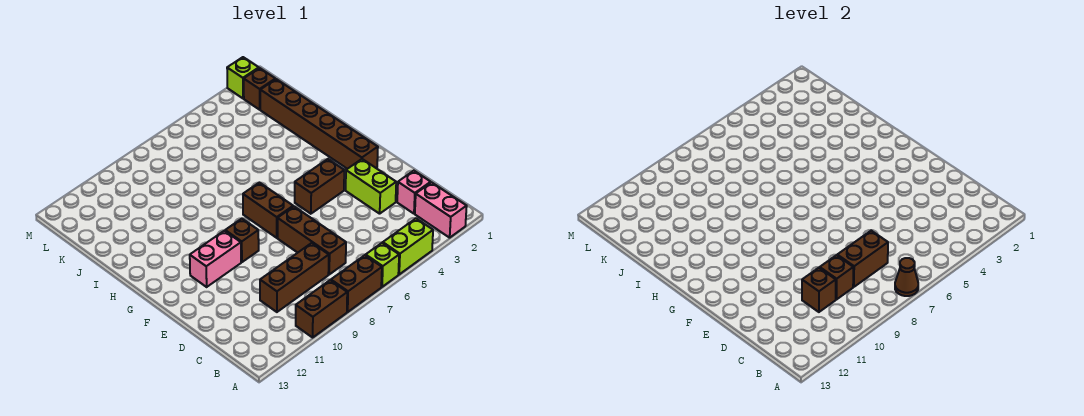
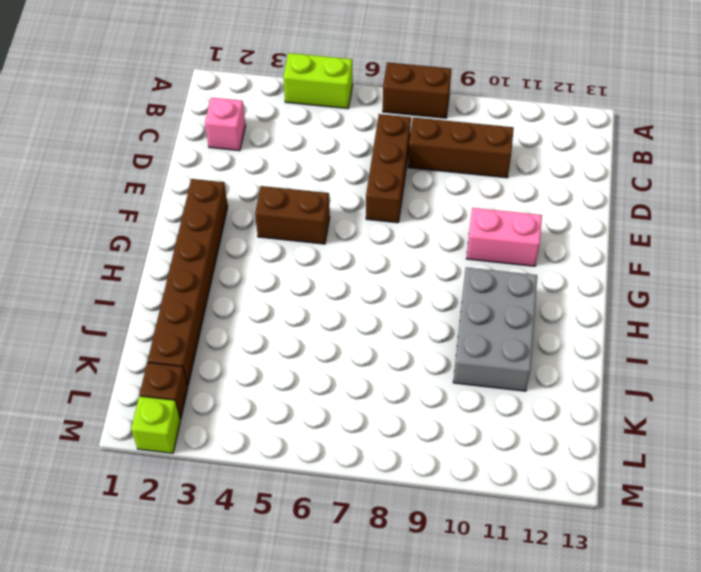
grey 2x3 brick [453,267,537,391] -> none
none -> pink 1x2 brick [415,182,467,238]
none -> lime 1x1 brick [366,243,399,287]
none -> brown 1x2 brick [296,280,347,337]

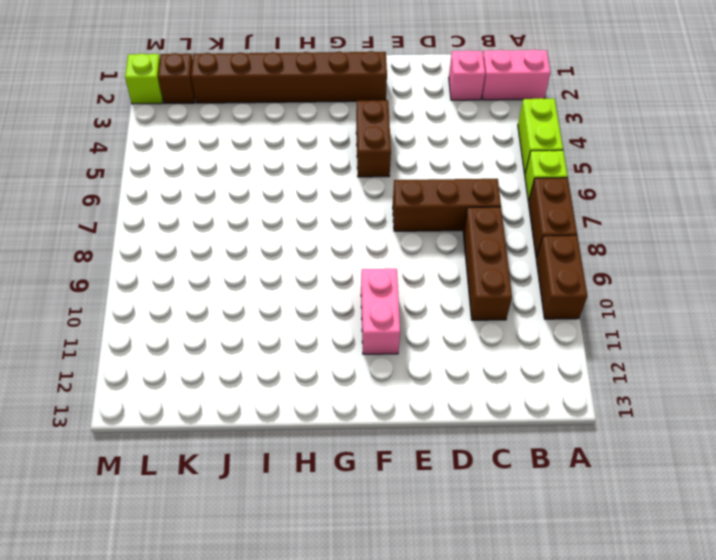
none -> lime 1x2 brick [346,159,396,214]
none -> brown 1x2 brick [243,183,293,238]
none -> brown 1x1 brick [225,219,259,262]

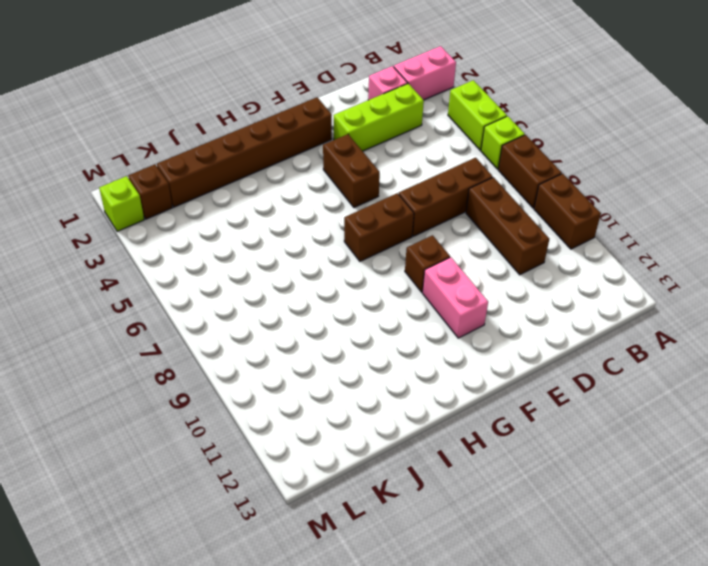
lime 1x3 brick [334,84,424,151] -> lime 1x2 brick [346,159,396,214]
none -> brown 1x1 cone [895,258,918,296]
none -> brown 1x2 brick [837,231,888,287]
none -> brown 1x1 brick [820,255,853,299]

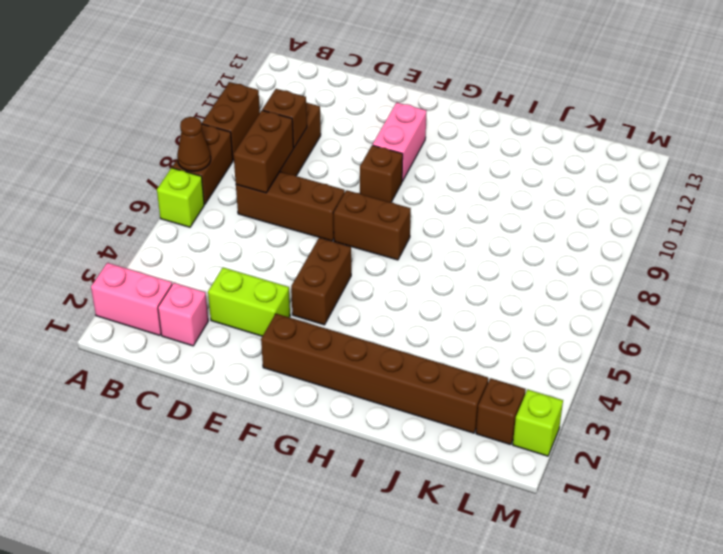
none -> lime 1x2 brick [383,219,433,274]
none -> brown 1x1 brick [802,268,836,312]

